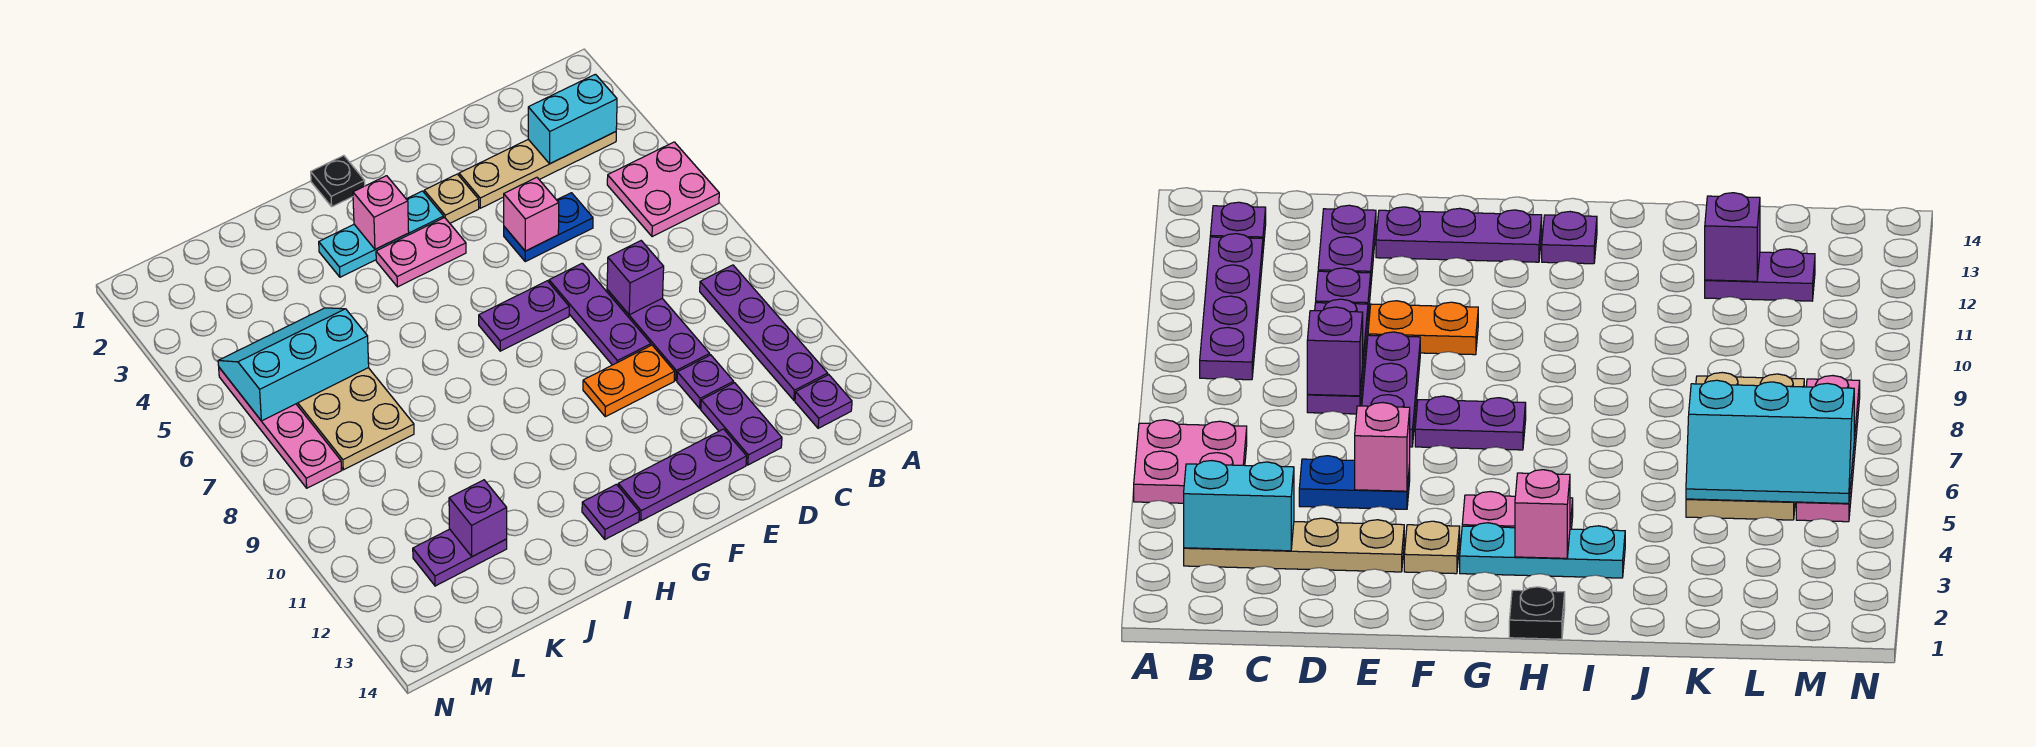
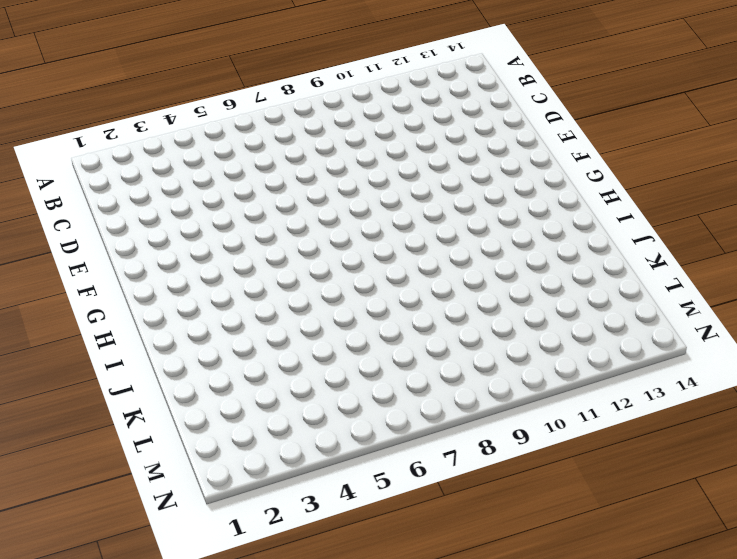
none -> pink 2x2 plate [607,142,719,237]
none -> tan 1x4 plate [459,132,616,208]
none -> purple 1x4 plate [700,265,828,400]

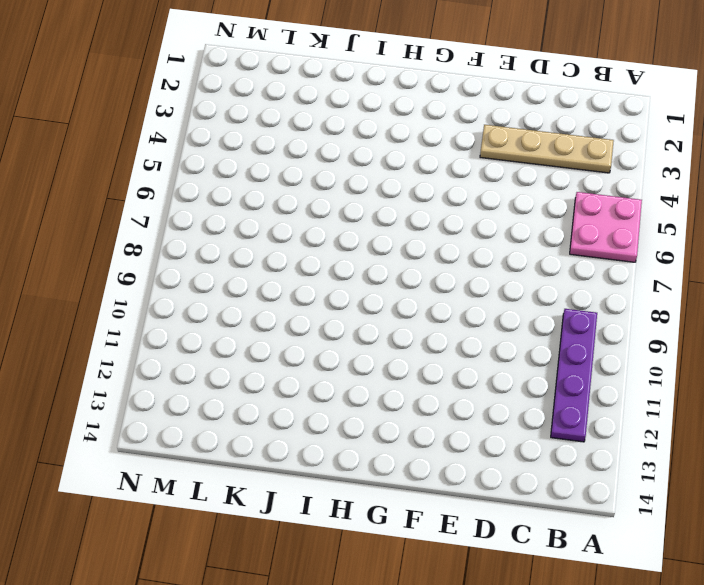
none -> purple 1x1 plate [795,375,852,428]
none -> blue 1x2 plate [504,193,593,261]
none -> purple 1x3 plate [607,290,710,380]

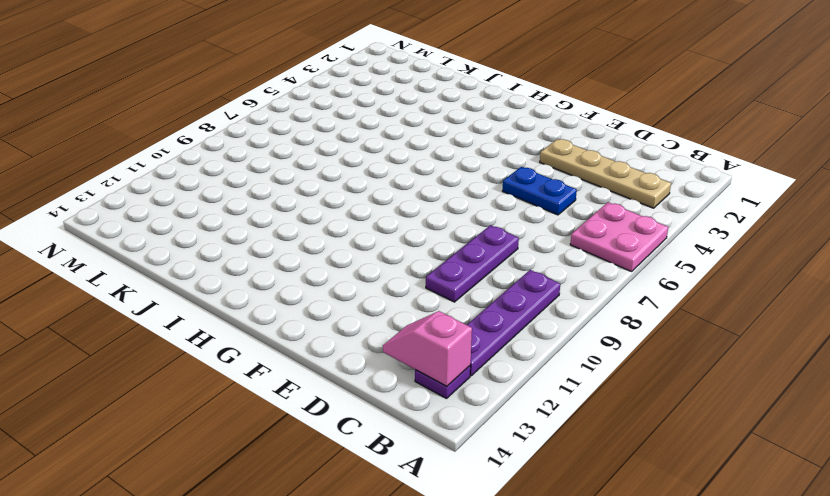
pink 1x2 slope [383,311,472,386] -> none
none -> purple 1x1 plate [677,355,734,408]
none -> purple 1x2 plate [701,383,782,465]
none -> purple 1x3 plate [549,263,651,365]

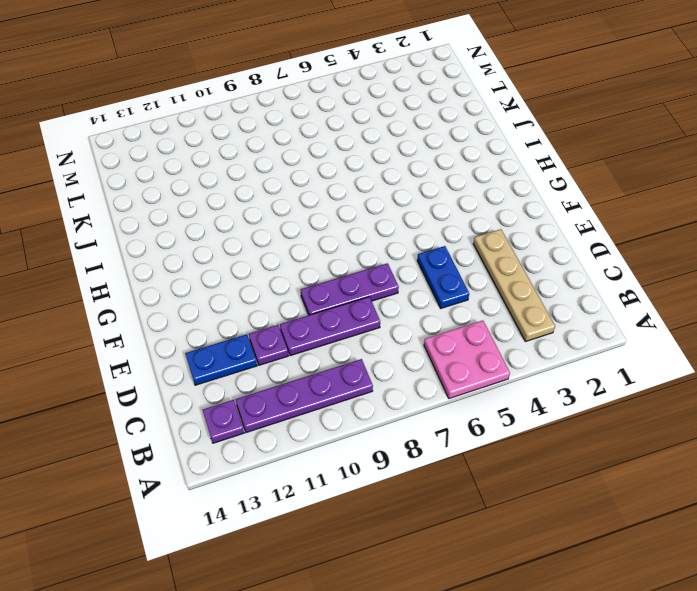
blue 1x2 plate [185,334,257,385] -> purple 1x2 plate [701,383,782,465]
none -> orange 1x2 plate [583,345,675,417]
none -> purple 1x3 plate [618,429,747,521]
none -> tan 1x1 plate [424,174,479,223]

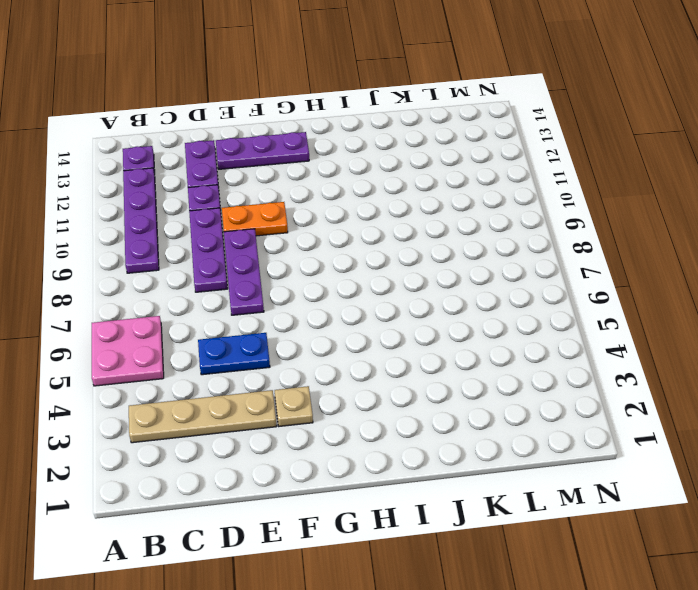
none -> purple 1x2 plate [479,281,569,351]
none -> cyan 1x3 plate [319,191,444,277]
none -> pink 1x2 plate [376,218,466,287]

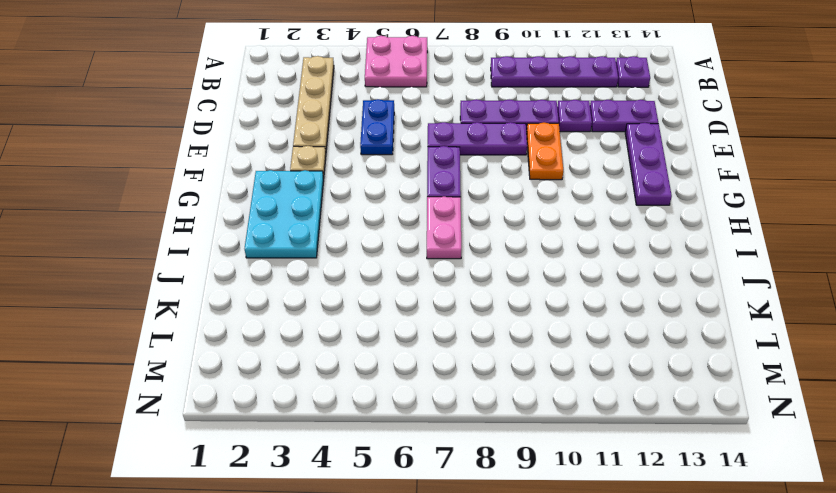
cyan 2x3 plate [244,170,324,258] -> cyan 1x3 plate [319,191,444,277]
pink 1x2 plate [427,196,461,259] -> pink 1x2 plate moved to [376,218,466,287]
none -> black 1x1 plate [311,156,365,206]
none -> purple 1x1 plate [582,484,639,539]
none -> tan 2x4 plate [297,368,414,470]

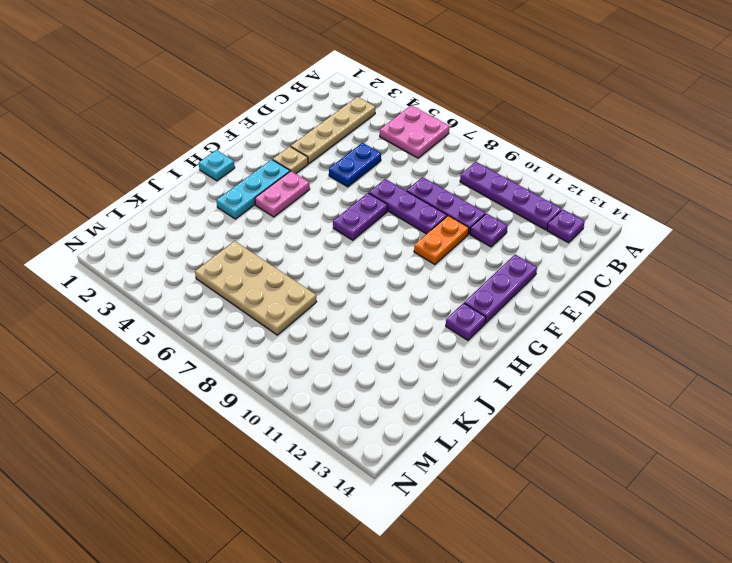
cyan 1x1 plate [199,150,235,181] -> black 1x1 plate [311,156,365,206]
none -> purple 1x2 plate [701,383,782,465]
none -> purple 1x2 plate [413,529,507,586]
none -> pink 1x4 plate [219,368,342,488]

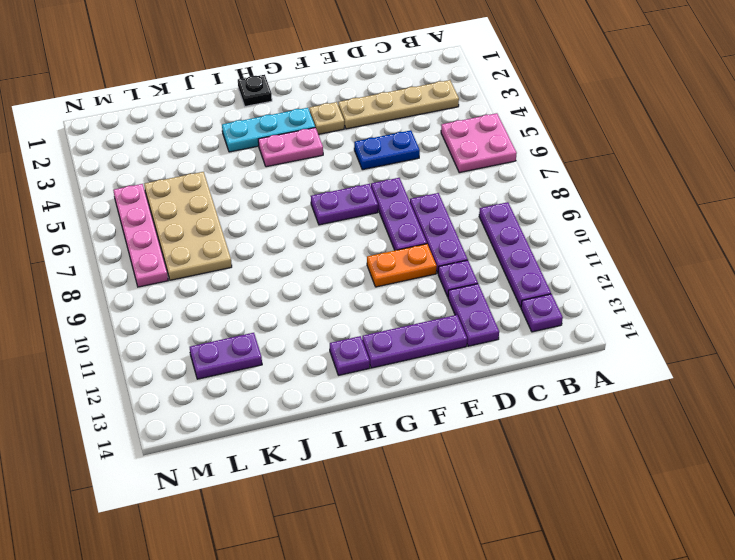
none -> cyan 1x2 brick [528,74,617,164]
none -> purple 1x1 brick [607,241,664,315]
none -> pink 1x1 brick [504,177,559,251]

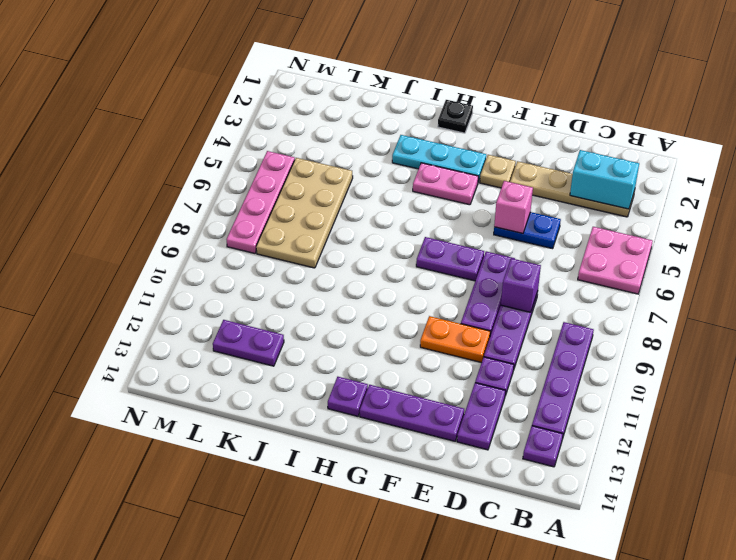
none -> pink 1x1 brick [353,176,409,249]
none -> cyan 2x3 slope [218,308,369,421]
none -> purple 1x1 brick [449,480,507,557]

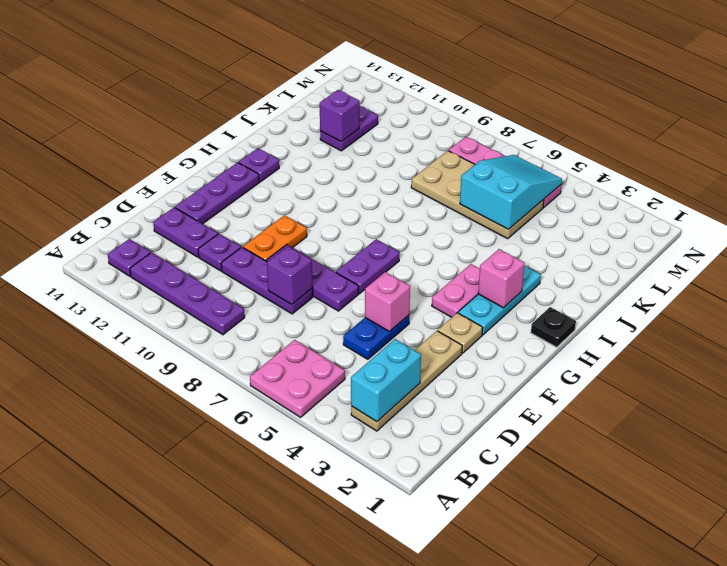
cyan 2x3 slope [460,155,562,229] -> cyan 2x3 slope turned to [218,308,369,421]

